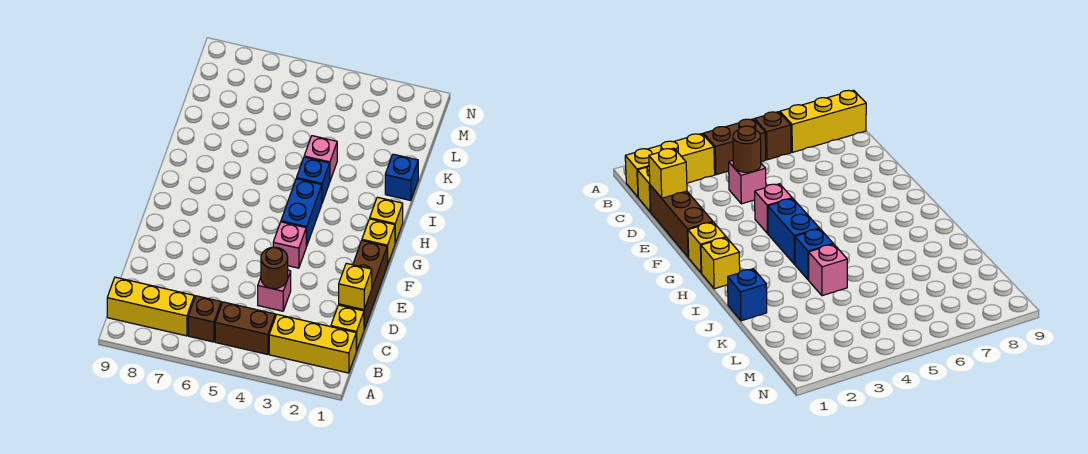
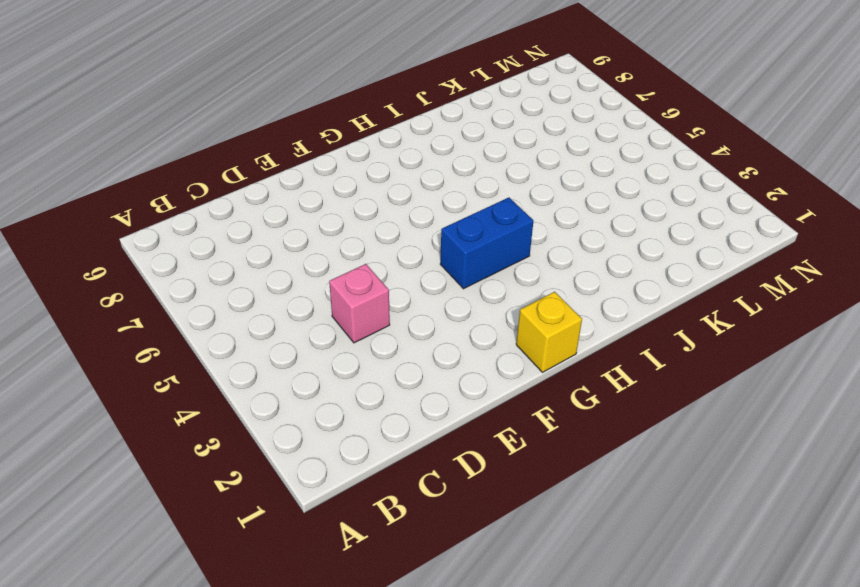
none -> yellow 1x3 brick [269,314,356,373]
none -> brown 1x2 brick [215,302,275,354]
none -> brown 1x1 brick [188,296,221,342]

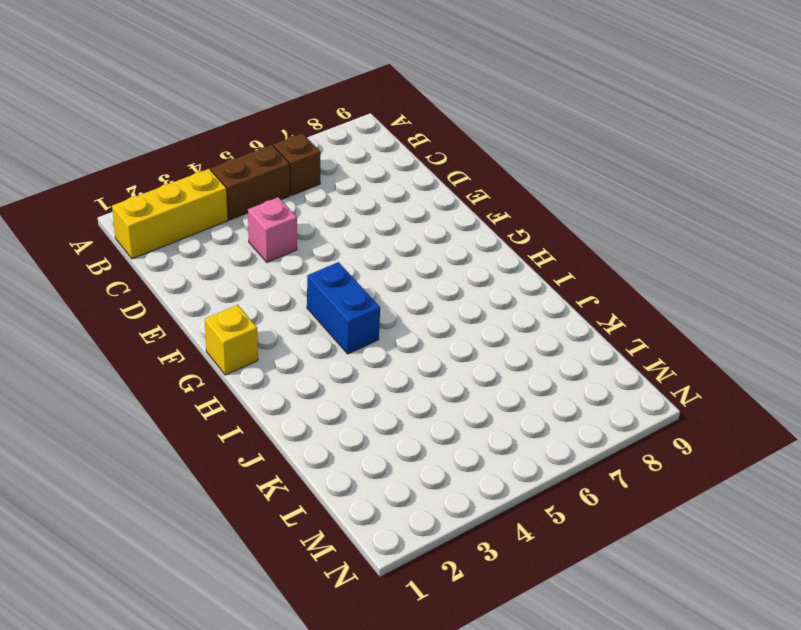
none -> yellow 1x3 brick [107,277,194,336]
none -> yellow 1x1 brick [331,305,364,351]
none -> brown 1x3 brick [339,241,387,329]

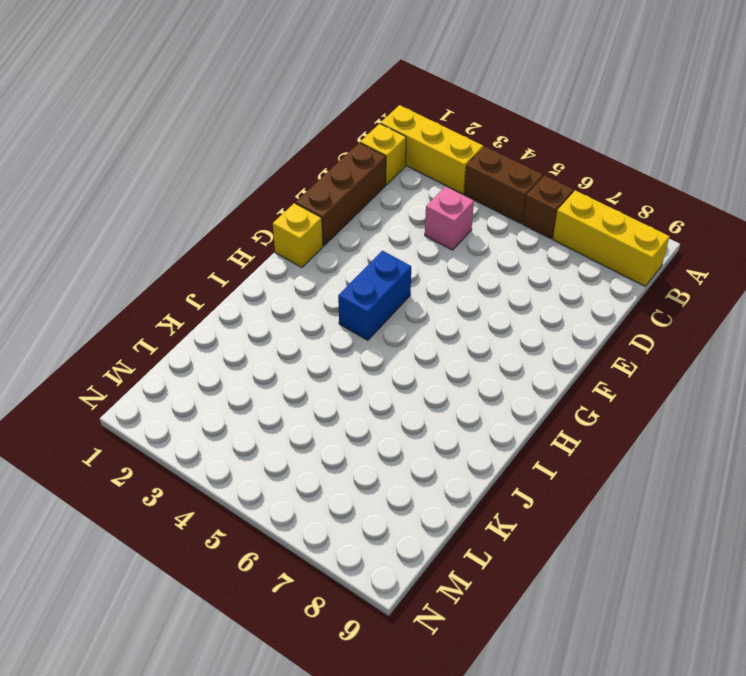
none -> pink 1x1 brick [273,222,306,268]
none -> yellow 1x1 brick [370,197,403,243]
none -> blue 1x1 brick [296,157,330,203]

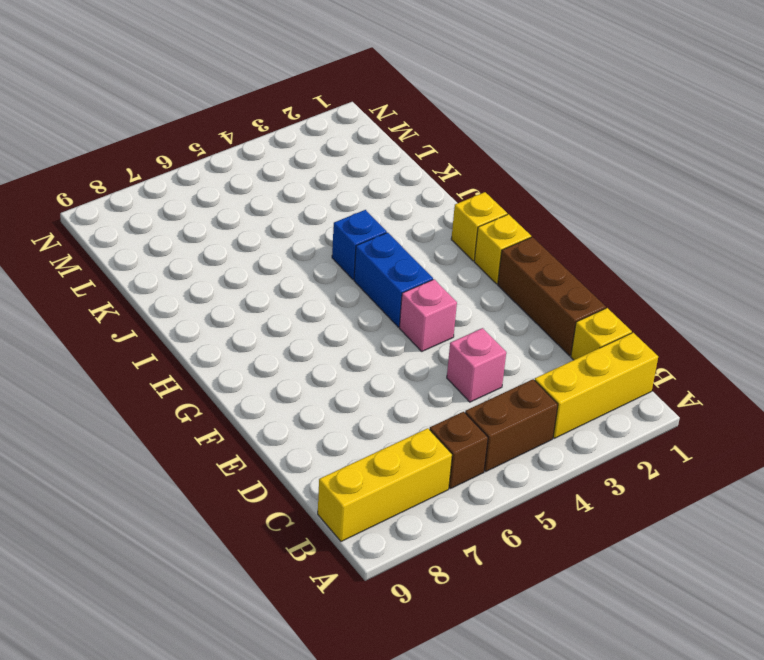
none -> blue 1x1 brick [385,154,418,200]
none -> pink 1x1 brick [304,136,337,180]
none -> yellow 1x1 brick [339,263,372,310]

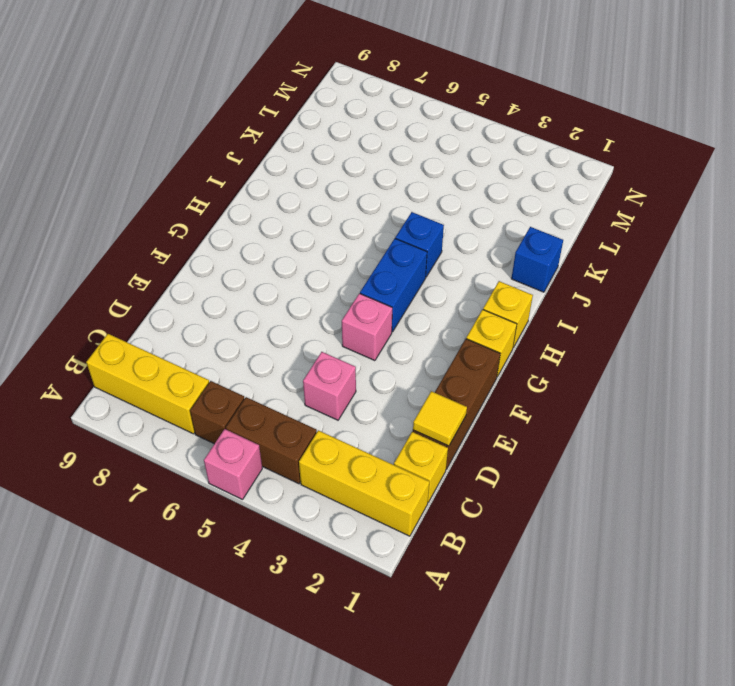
pink 1x1 brick [204,429,262,500] -> pink 1x1 brick moved to [304,136,337,180]
yellow 1x1 tile [413,391,467,446] -> yellow 1x1 brick [339,263,372,310]
none -> brown 1x1 round brick [261,247,288,289]

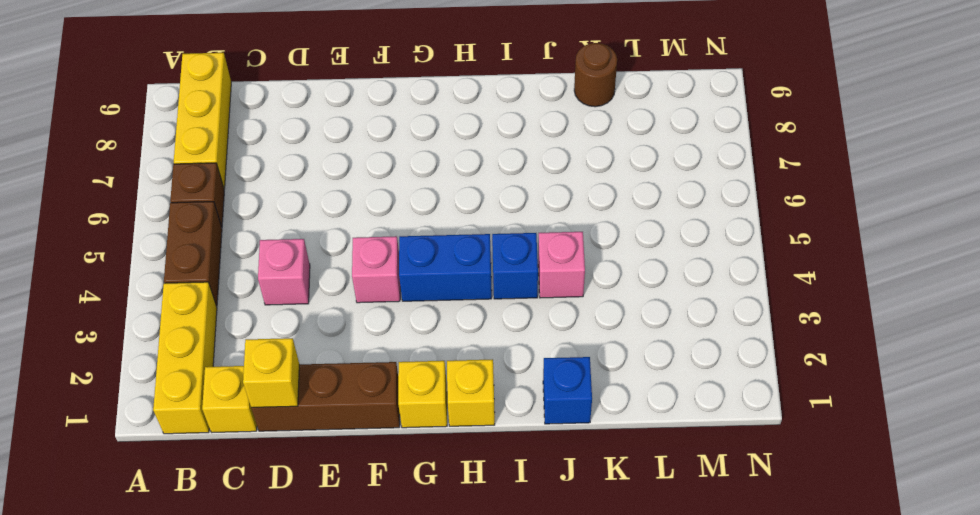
brown 1x1 round brick [574,43,617,107] -> brown 1x1 round brick moved to [261,247,288,289]

